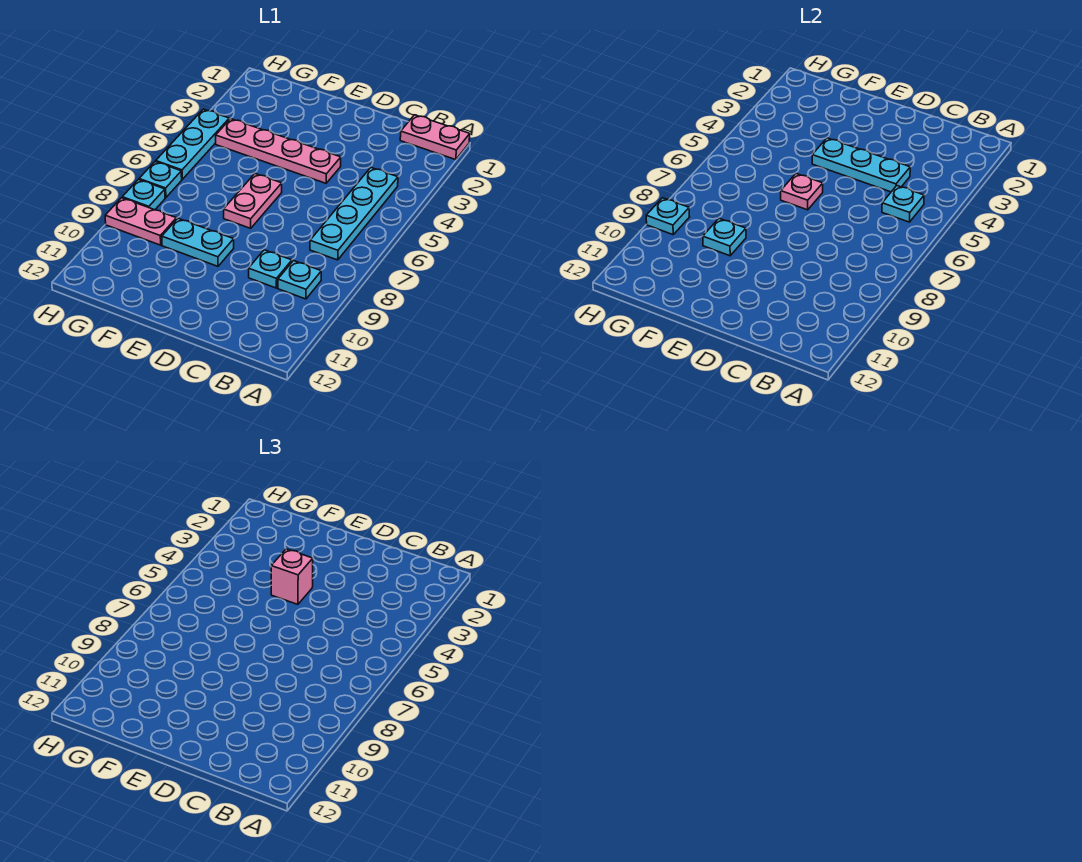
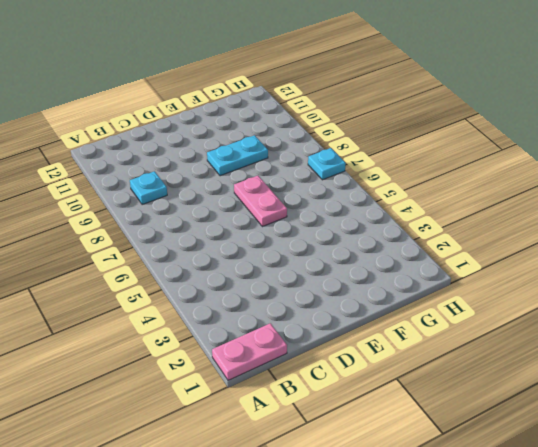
none -> cyan 1x4 plate [310,168,398,260]
none -> cyan 1x1 plate [249,250,292,288]
none -> pink 1x4 plate [216,119,341,183]

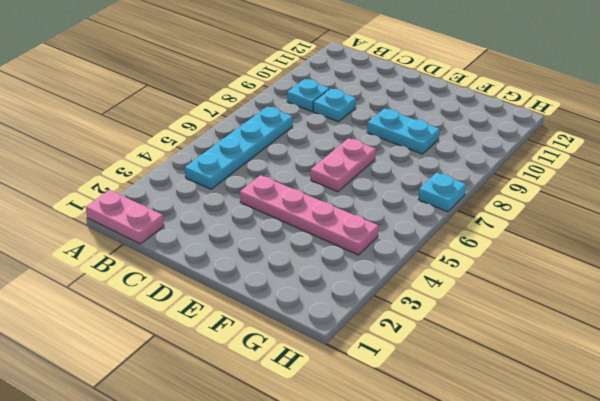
none -> pink 1x2 plate [105,198,176,245]
none -> cyan 1x3 plate [156,109,229,179]
none -> cyan 1x1 plate [122,180,165,210]

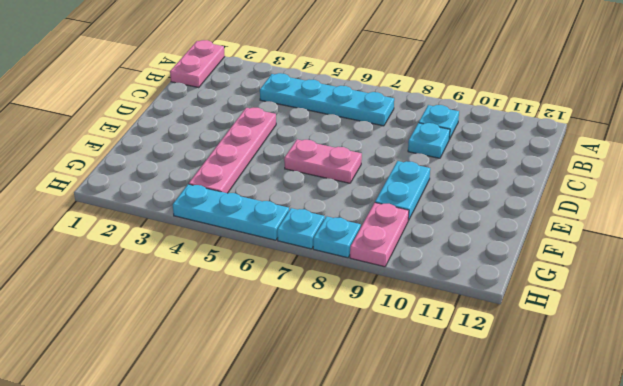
none -> cyan 1x1 plate [882,186,924,222]
none -> cyan 1x3 plate [812,138,910,192]
none -> pink 1x1 plate [781,174,823,210]

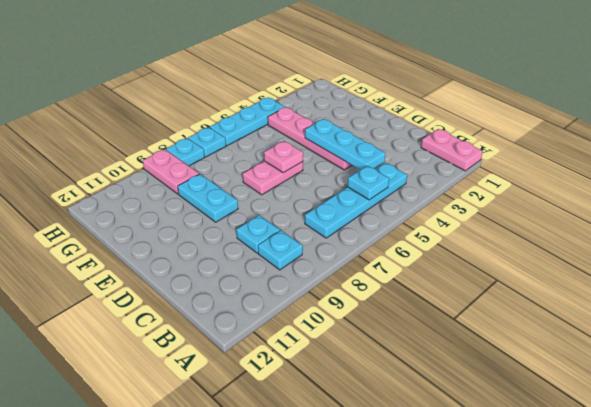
none -> cyan 1x1 plate [703,218,746,256]
none -> cyan 1x1 plate [646,198,690,235]
none -> pink 1x1 brick [271,549,313,604]

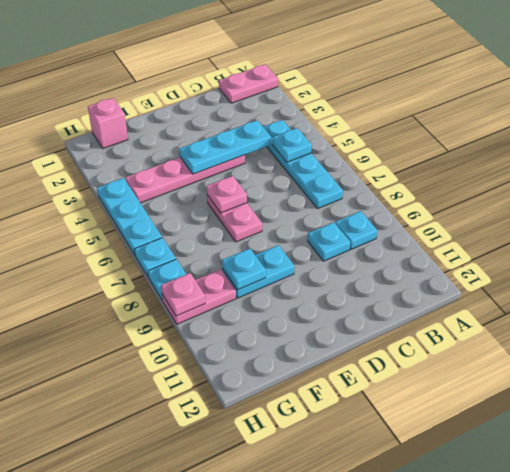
pink 1x1 brick [88,98,128,148] -> pink 1x1 brick moved to [271,549,313,604]
pink 1x1 plate [161,273,205,316] -> cyan 1x1 plate [646,198,690,235]

